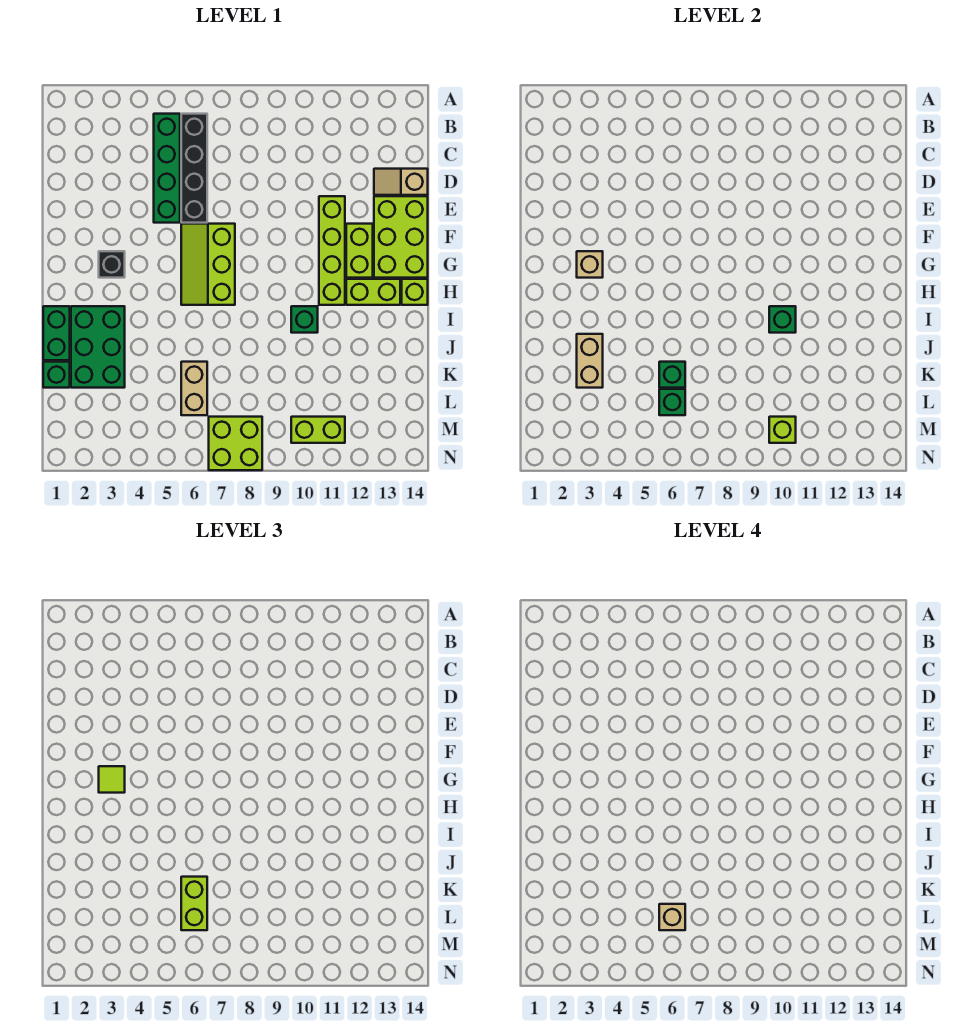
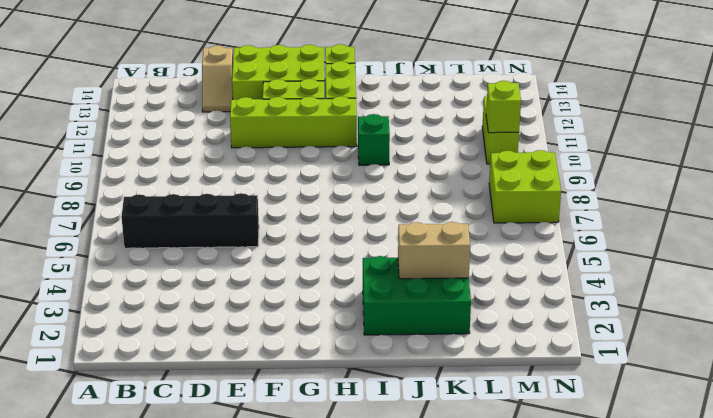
none -> green 1x4 brick [154,114,180,223]
none -> lime 2x3 slope [181,224,235,305]
none -> black 1x1 brick [99,251,125,278]

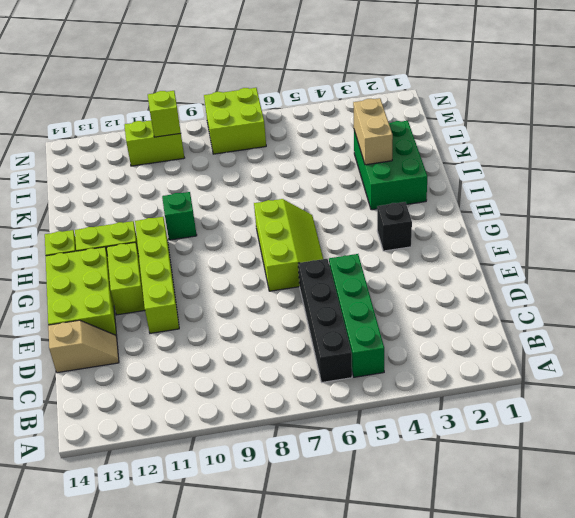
none -> green 1x2 brick [43,306,70,360]
none -> green 1x1 brick [43,362,70,388]
none -> tan 1x2 brick [181,362,207,415]

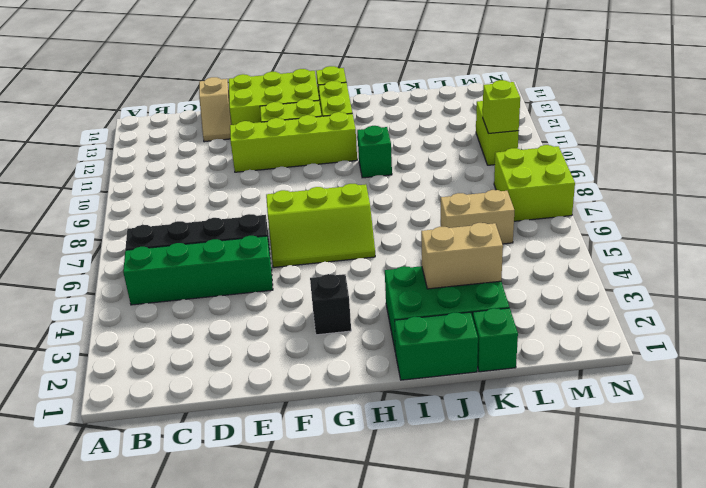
none -> tan 1x1 brick [577,251,603,278]
none -> green 1x1 brick [769,306,796,333]
none -> green 1x1 brick [659,362,685,388]

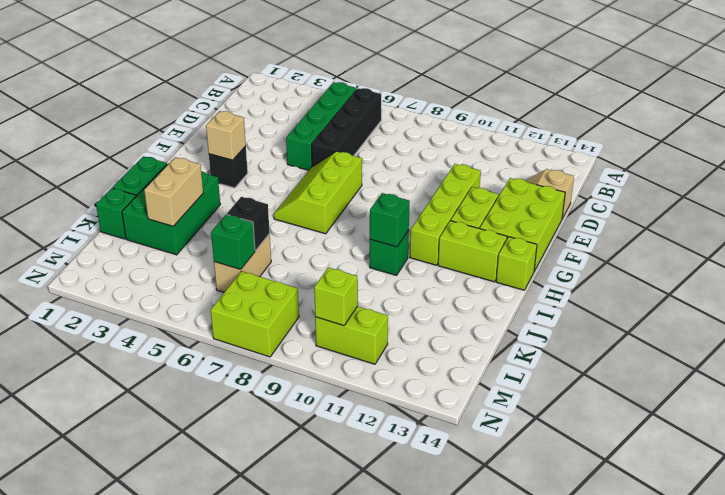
black 1x1 brick [227,197,270,251] -> green 1x1 brick [659,362,685,388]
none -> lime 1x1 tile [99,766,125,793]
none -> lime 1x2 brick [181,877,207,930]
none -> tan 1x1 brick [659,904,685,930]

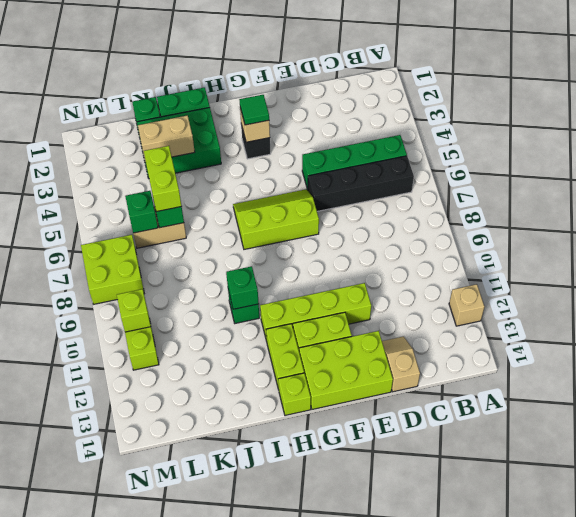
tan 1x1 brick [449,284,485,326] -> tan 1x1 brick moved to [659,904,685,930]
green 1x1 tile [239,95,269,125] -> lime 1x1 tile [99,766,125,793]
lime 1x2 brick [144,146,181,212] -> lime 1x2 brick turned to [181,877,207,930]

